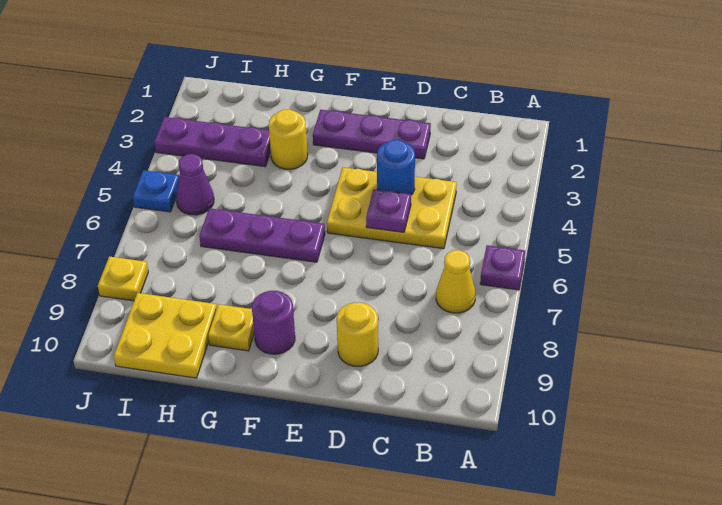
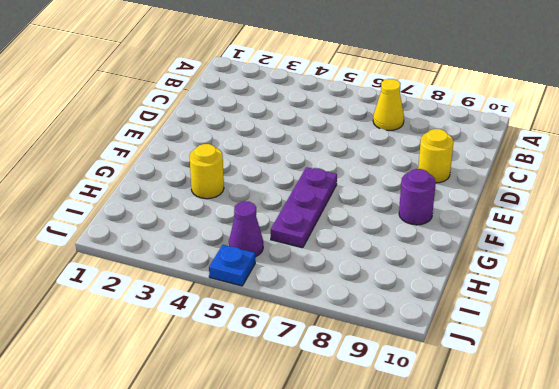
none -> purple 1x1 plate [480,245,525,290]
none -> yellow 2x3 plate [327,167,457,249]
none -> purple 1x3 plate [313,110,431,159]

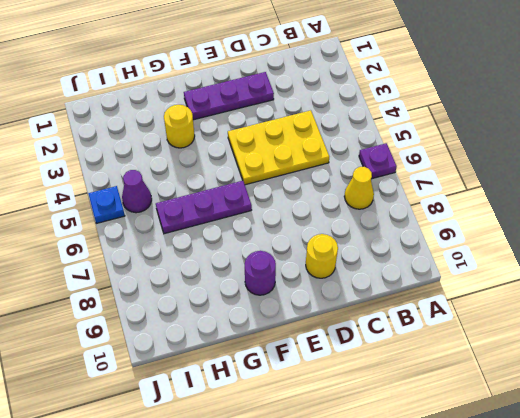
none -> yellow 1x1 plate [208,304,254,351]
none -> purple 1x3 plate [154,117,271,166]
none -> yellow 2x2 plate [114,293,217,378]

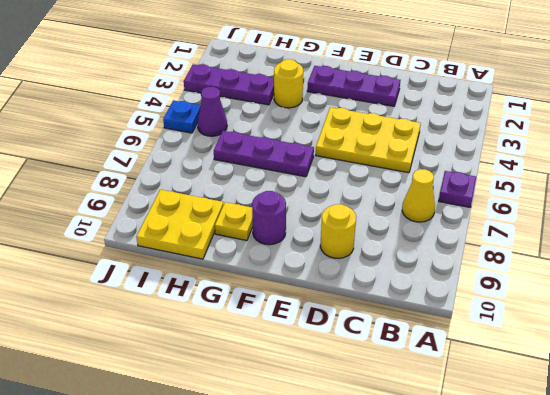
none -> yellow 1x1 plate [98,256,148,301]
none -> blue 1x1 round brick [377,140,415,195]
none -> purple 1x1 plate [366,189,411,232]

